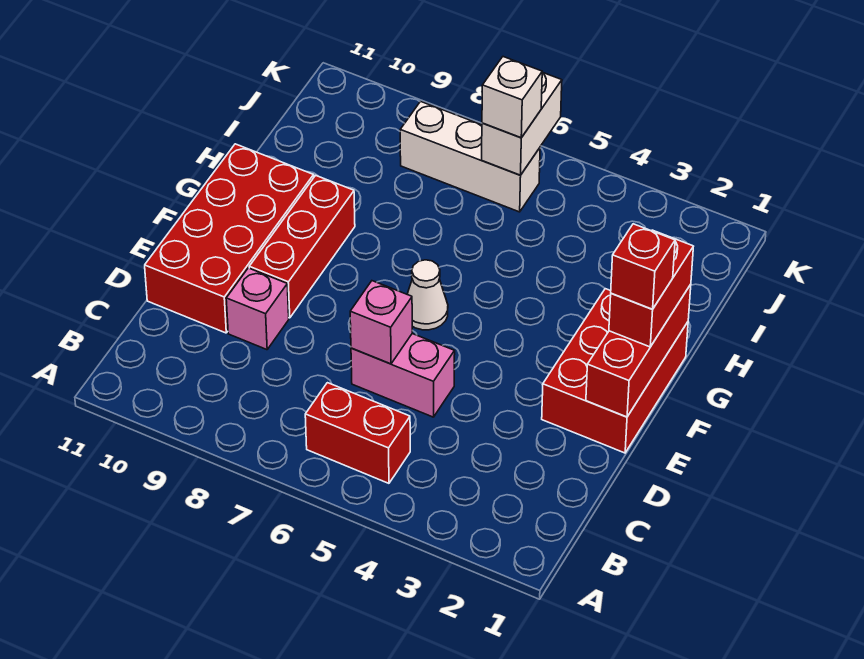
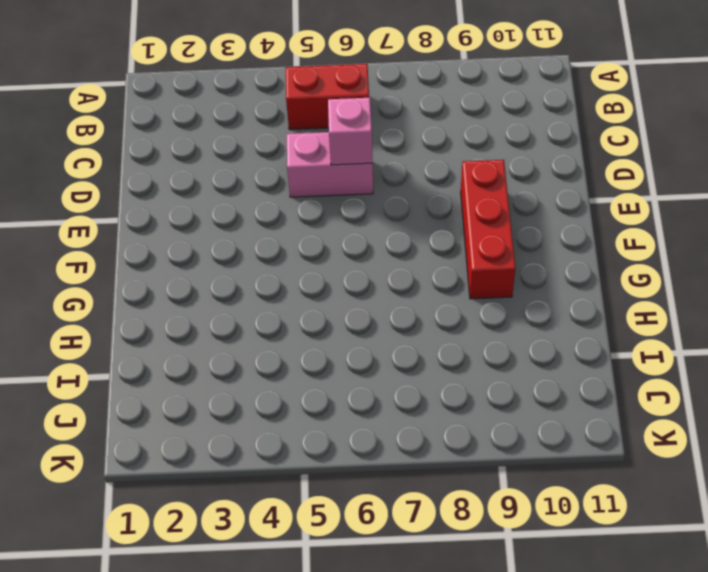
none -> pink 1x1 brick [226,268,289,350]
none -> red 2x4 brick [145,144,314,333]
none -> red 2x3 brick [542,289,688,453]

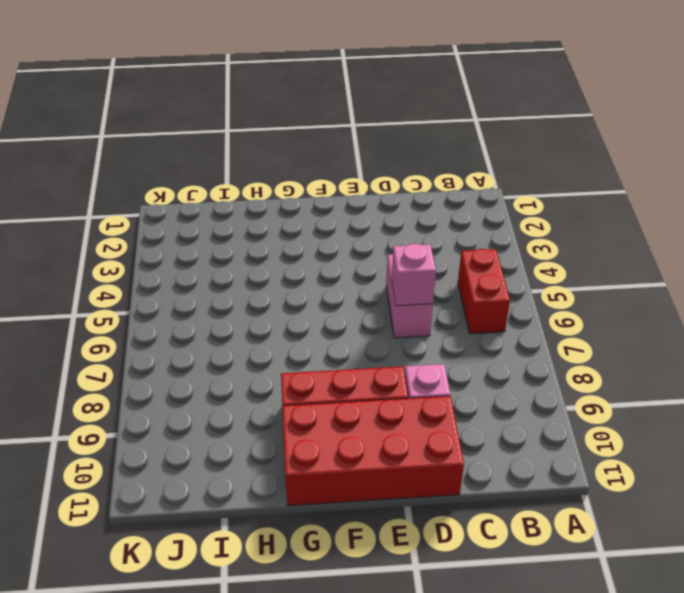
none -> red 2x3 brick [542,289,688,453]
none -> white 1x1 cone [407,260,448,330]
none -> white 1x3 brick [400,101,540,212]

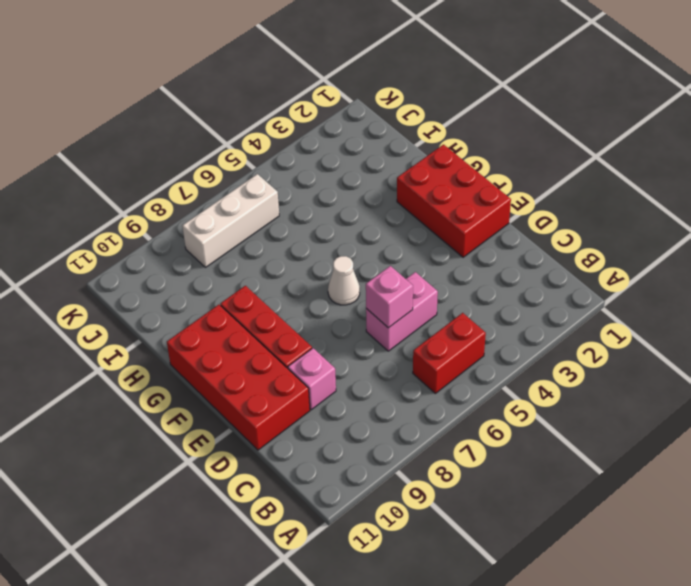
none -> red 1x3 brick [586,284,691,417]
none -> white 1x2 brick [482,72,562,175]
none -> red 1x2 brick [609,230,693,347]

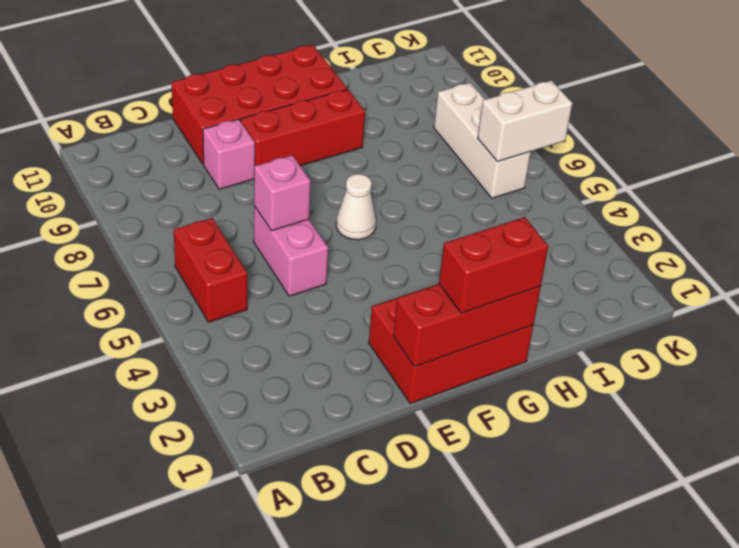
none -> white 1x1 brick [482,57,542,138]
none -> red 1x1 brick [611,224,675,309]

